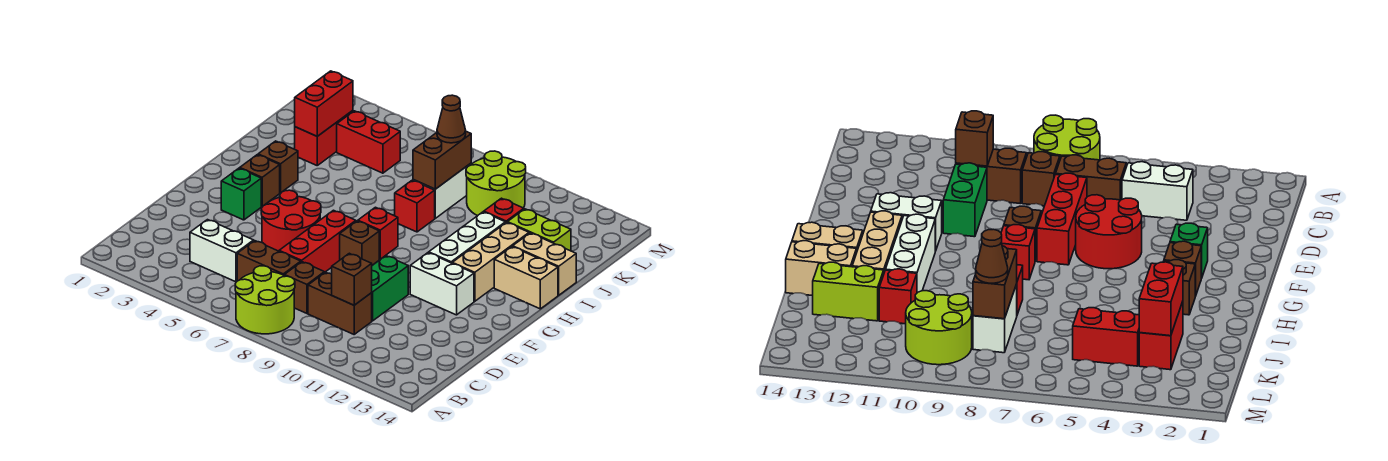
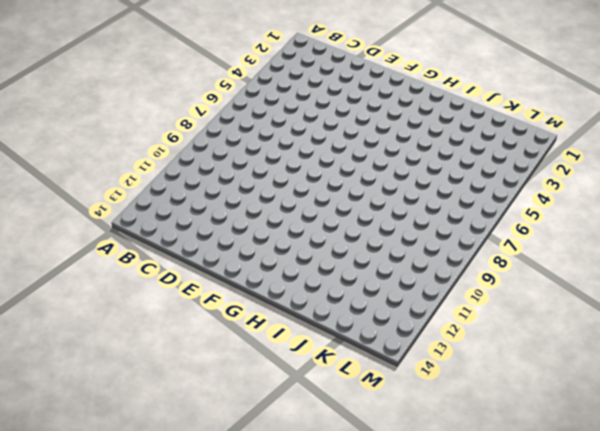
none -> lime 2x2 round brick [235,266,295,334]
none -> white 1x2 brick [190,220,254,282]
none -> brown 1x2 brick [237,241,301,281]

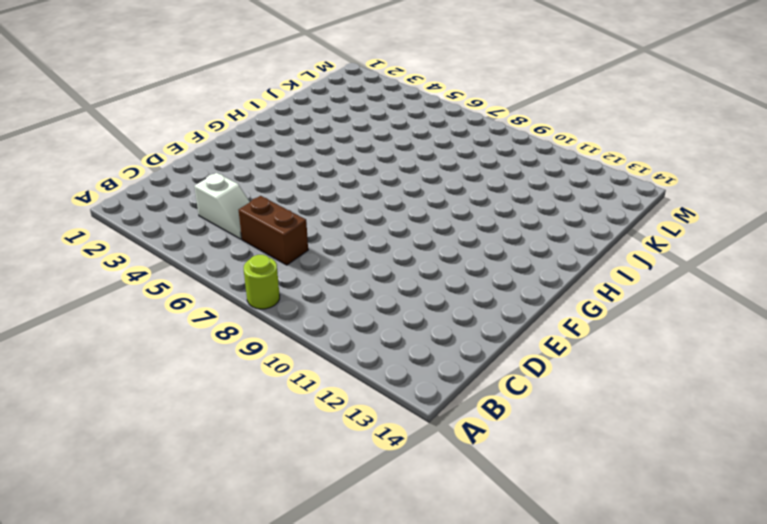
lime 1x1 round brick [244,255,280,309] -> lime 2x2 round brick [235,266,295,334]
white 1x2 slope [194,173,250,239] -> white 1x2 brick [190,220,254,282]
none -> brown 1x1 brick [284,262,324,313]
none -> brown 1x2 brick [308,272,372,334]
none -> red 1x3 brick [279,210,356,273]

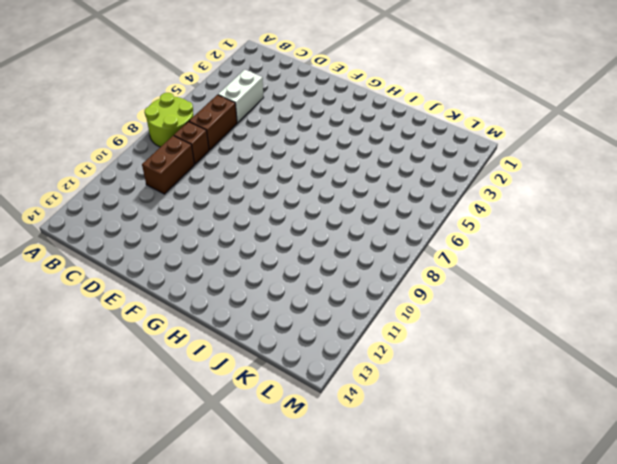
none -> red 1x3 brick [279,210,356,273]
none -> green 1x2 brick [372,256,408,321]
none -> red 2x2 round brick [261,190,321,251]

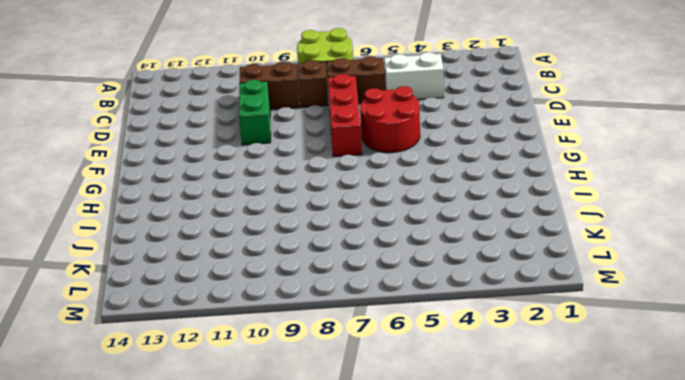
none -> green 1x1 brick [221,168,261,220]
none -> brown 1x1 brick [340,221,379,265]
none -> white 1x2 brick [410,253,474,315]

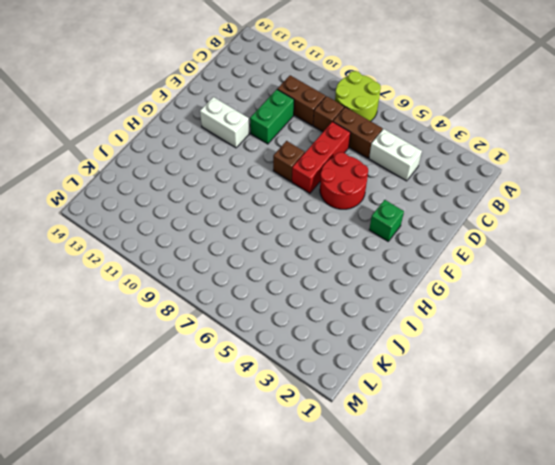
none -> brown 1x1 brick [240,155,280,206]
none -> red 1x1 brick [358,207,398,259]
none -> white 1x3 brick [429,212,505,263]

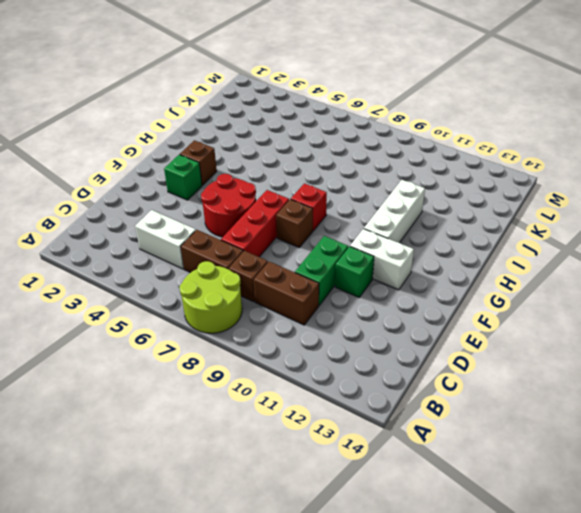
green 1x1 brick [335,246,374,297] -> none
none -> tan 1x3 brick [452,222,529,301]
none -> brown 1x1 brick [258,141,298,193]
none -> tan 1x2 brick [494,247,558,309]

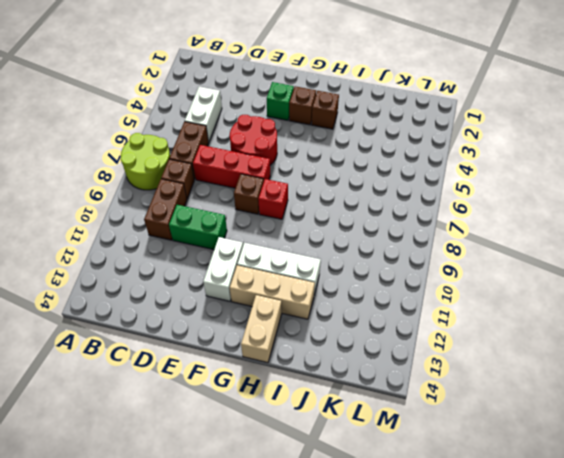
none -> red 1x1 brick [395,180,435,232]
none -> tan 1x2 brick [513,233,576,295]
none -> red 1x2 brick [295,111,353,165]

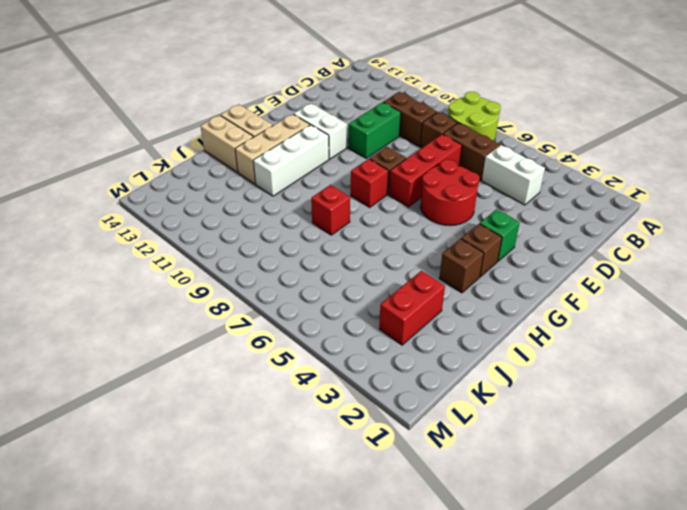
none -> white 1x2 brick [413,163,471,218]
none -> red 1x1 brick [484,198,524,223]
none -> lime 1x2 brick [507,209,571,251]

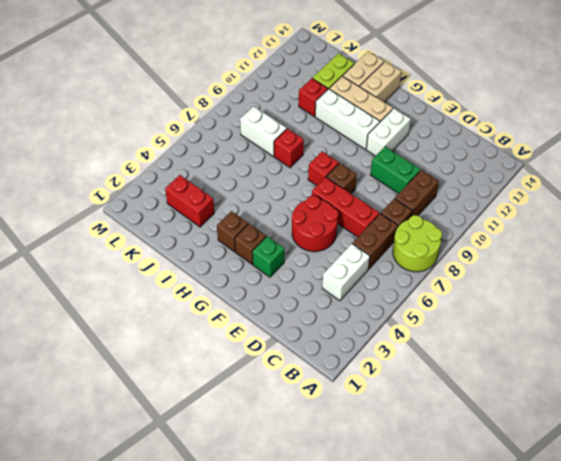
none -> red 1x2 brick [337,111,400,173]
none -> lime 2x2 round brick [466,151,526,216]
none -> brown 1x1 brick [332,253,372,305]

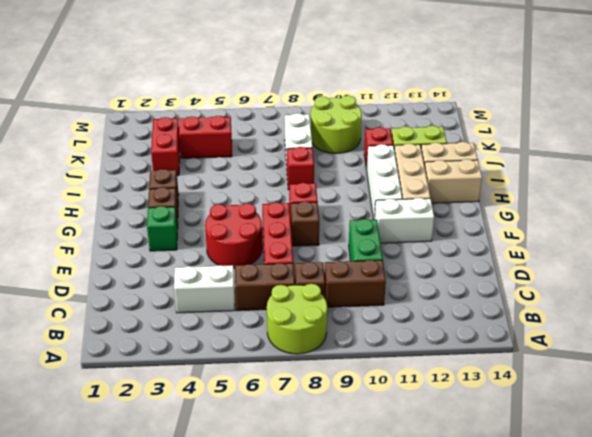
none -> brown 1x1 brick [332,253,372,305]
none -> red 1x2 brick [295,71,353,136]
none -> brown 1x2 brick [413,132,471,189]

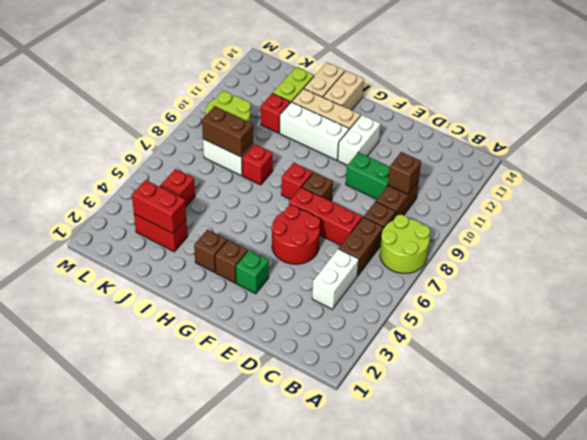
none -> brown 1x1 cone [437,95,466,143]

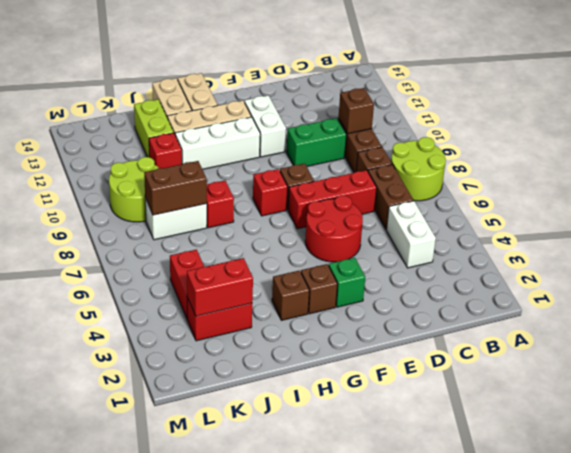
none -> brown 1x1 cone [437,95,466,143]

